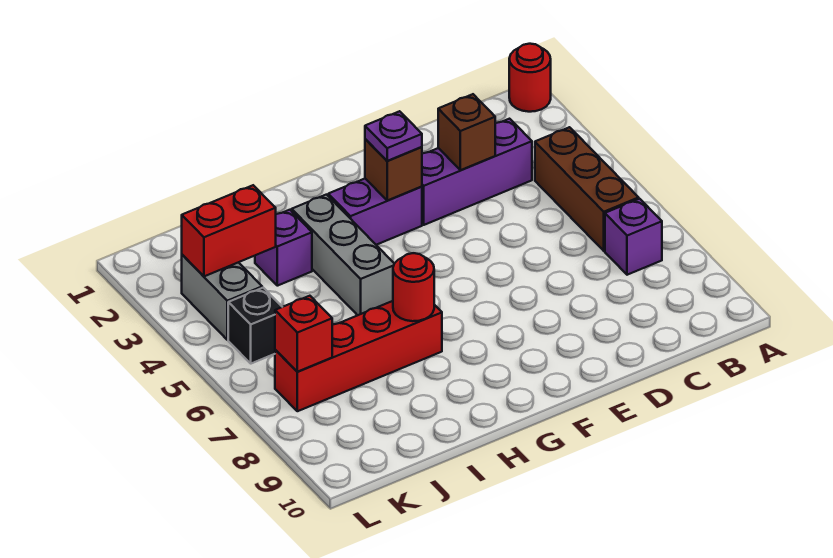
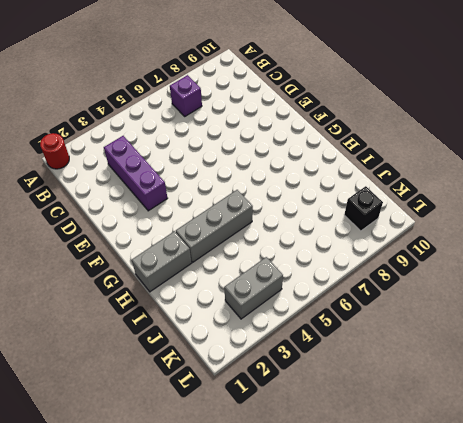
grey 1x2 brick [132,231,191,292] -> none
black 1x1 brick [344,186,383,231] -> black 1x1 brick moved to [228,288,282,364]
none -> brown 1x3 brick [535,127,639,251]
none -> purple 1x2 brick [328,179,422,245]
none -> red 1x4 brick [275,301,442,411]

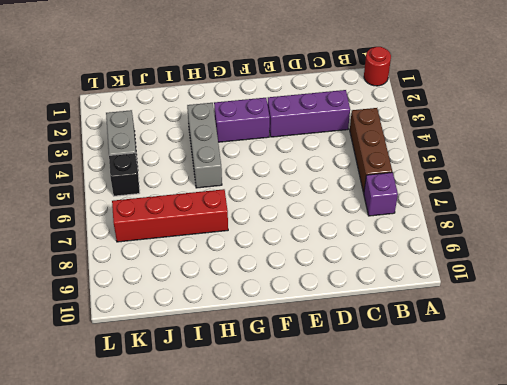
none -> purple 1x1 brick [255,210,312,286]
none -> brown 1x1 brick [438,94,495,170]
none -> brown 1x1 brick [365,139,422,200]

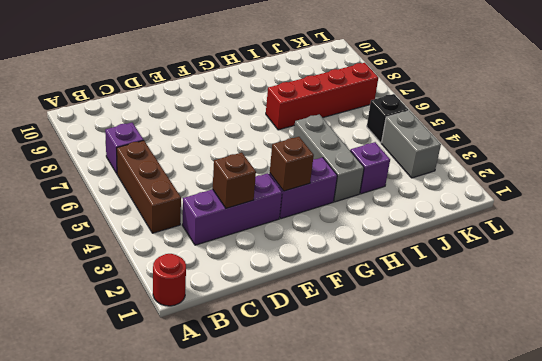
none -> red 1x1 round brick [393,253,434,321]
none -> red 1x2 brick [182,185,276,276]
none -> red 1x1 brick [275,296,332,372]

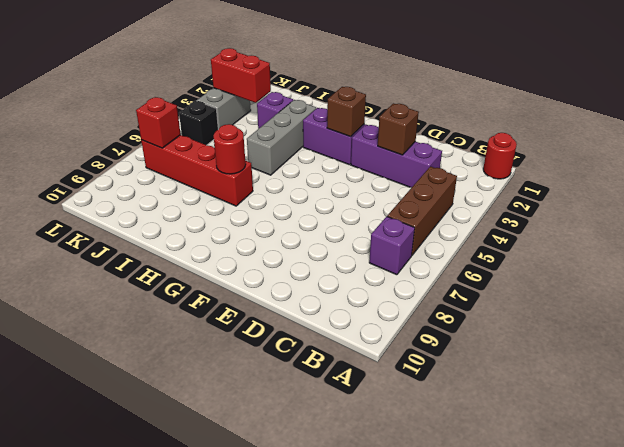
none -> purple 1x1 plate [365,111,422,161]

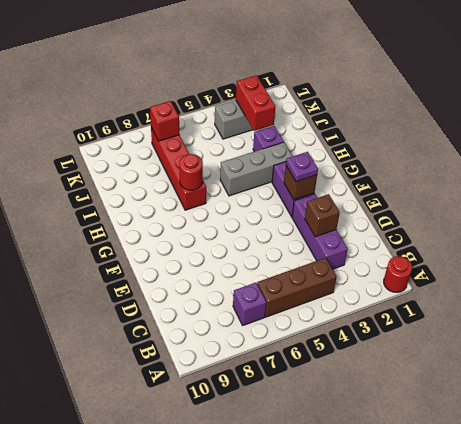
none -> black 1x1 brick [228,288,282,364]

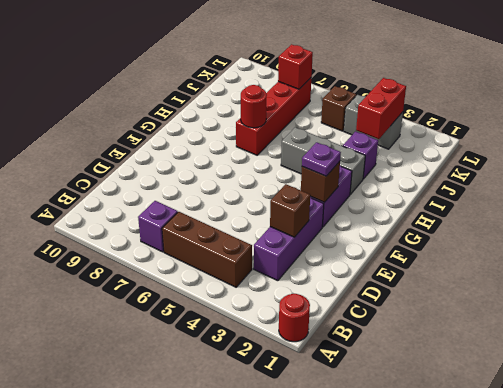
brown 1x1 brick [321,86,356,131] -> black 1x1 brick [228,288,282,364]

